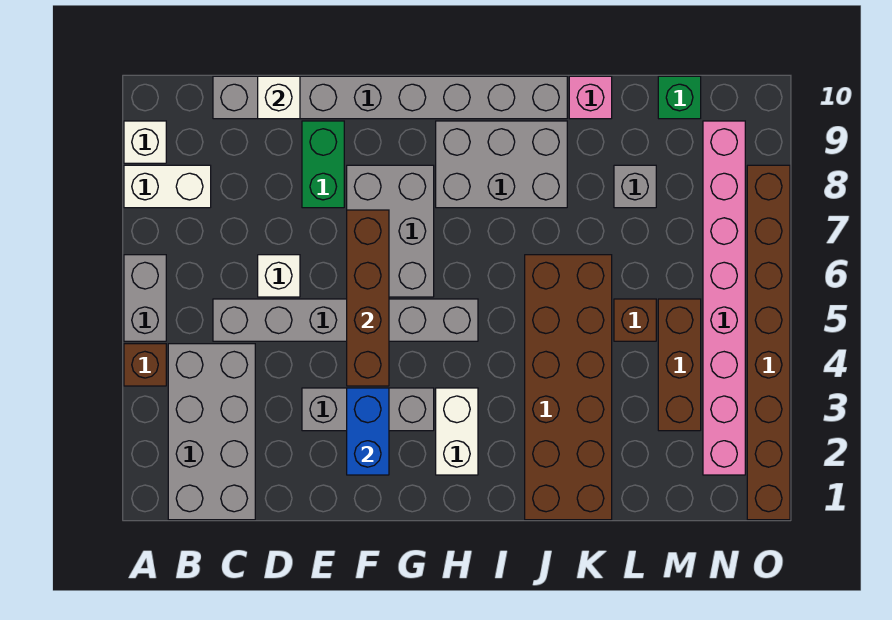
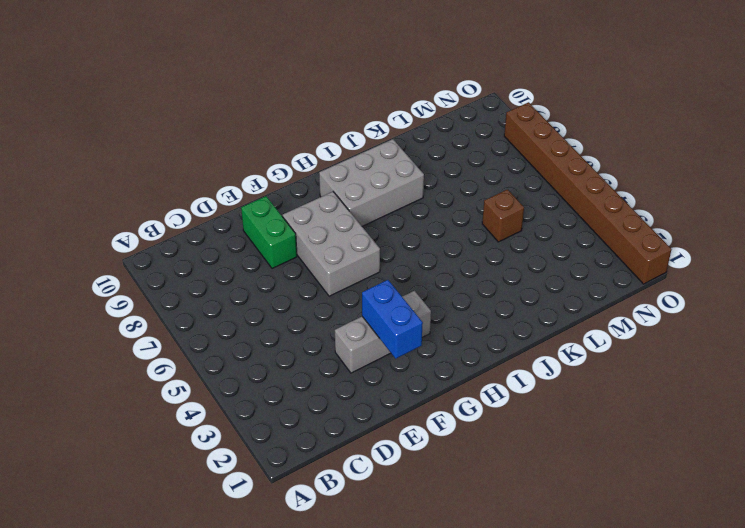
none -> brown 1x1 brick [124,344,166,386]
none -> grey 1x2 brick [124,255,166,341]
none -> white 1x2 brick [124,165,211,208]

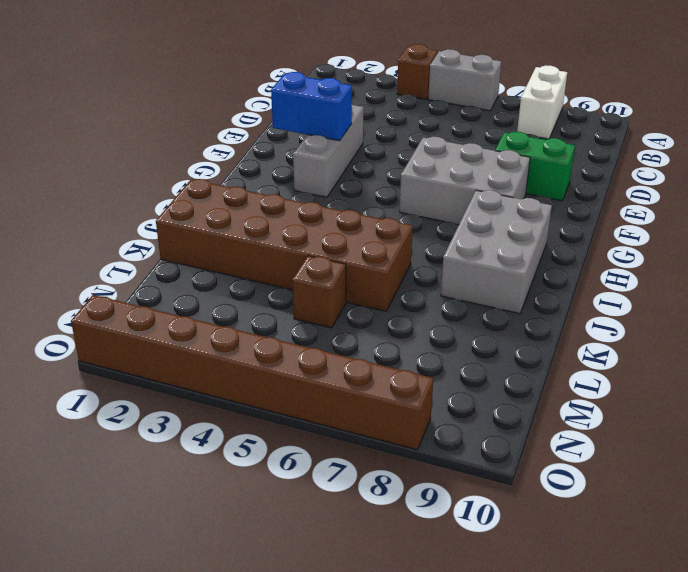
none -> white 1x1 brick [124,121,166,163]
none -> grey 2x4 brick [168,344,255,520]
none -> grey 1x6 brick [213,299,478,341]

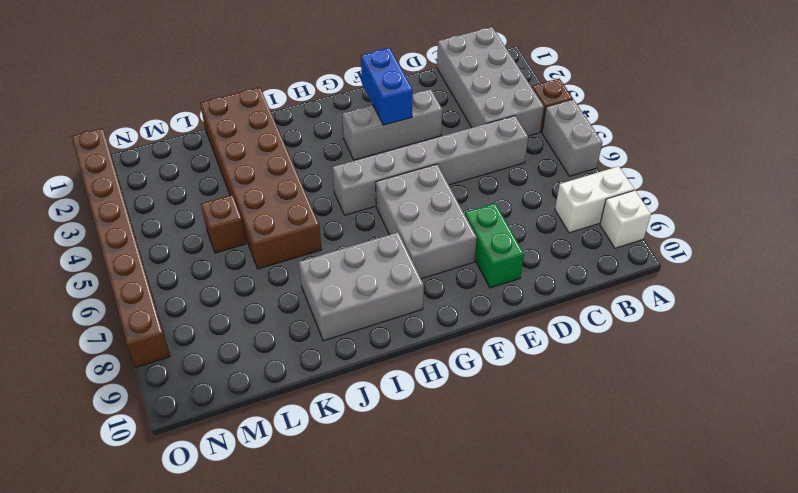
none -> grey 1x8 brick [213,76,567,119]
none -> white 1x1 brick [258,255,300,297]
none -> white 1x2 brick [436,388,478,475]

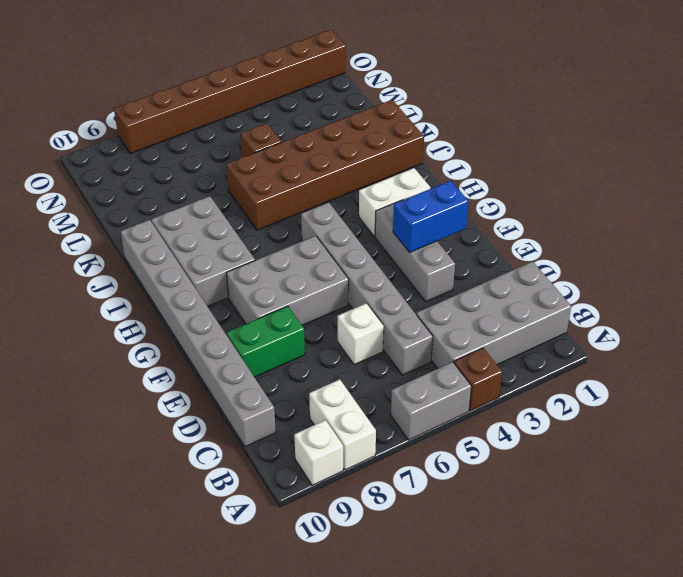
none -> pink 1x1 brick [569,76,612,119]
none -> grey 1x1 brick [614,165,656,208]
none -> brown 1x3 brick [658,299,701,431]

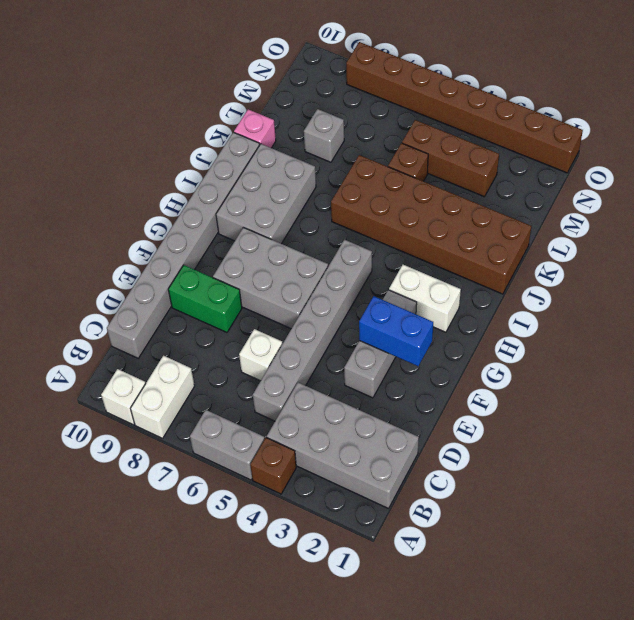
none -> green 1x1 brick [658,76,701,119]
none -> pink 1x8 brick [703,121,745,475]
none -> white 1x1 brick [258,76,300,119]

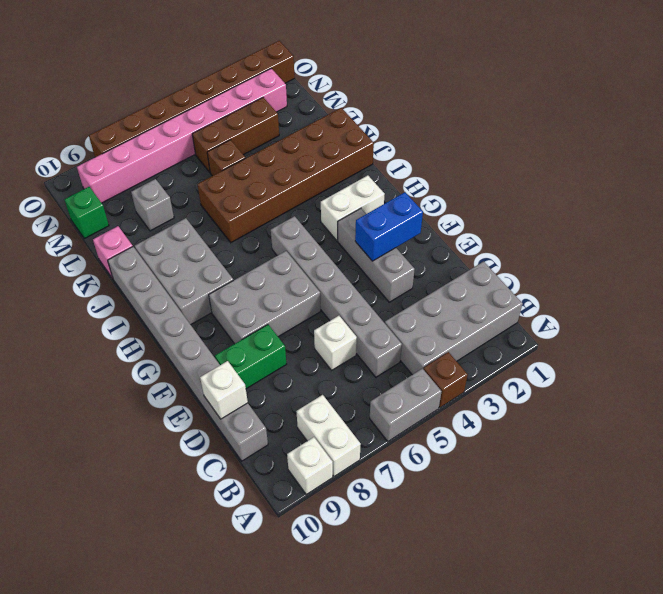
none -> brown 1x4 brick [347,210,389,386]

